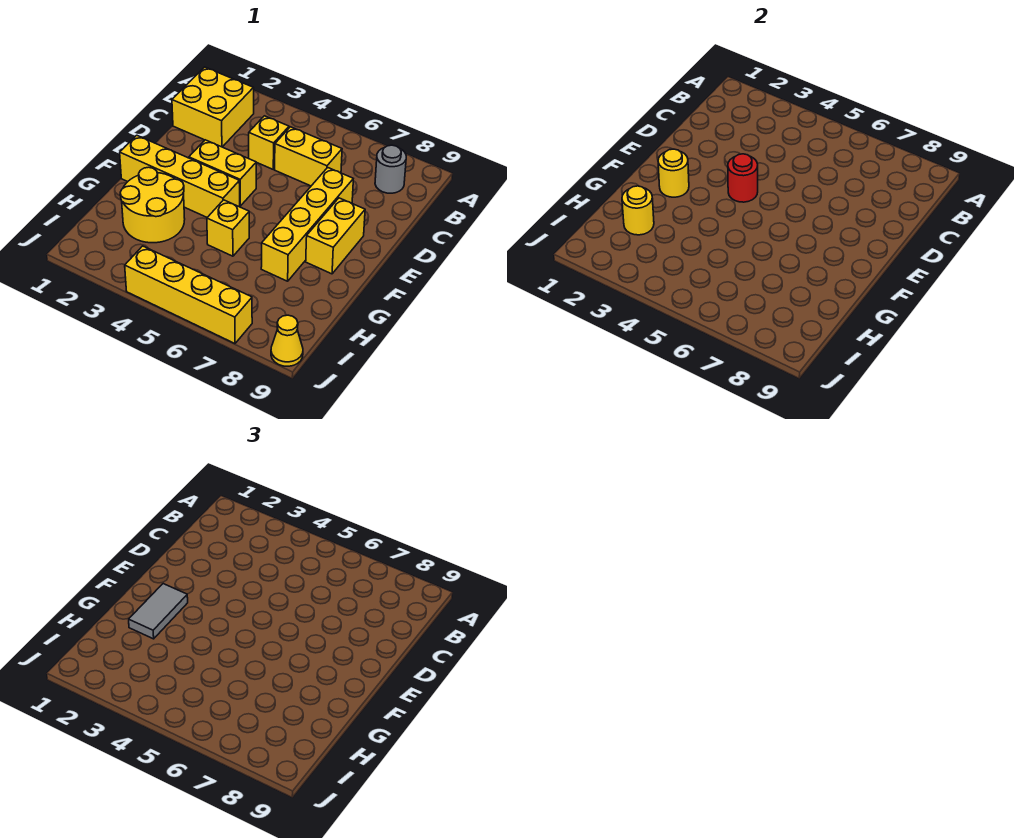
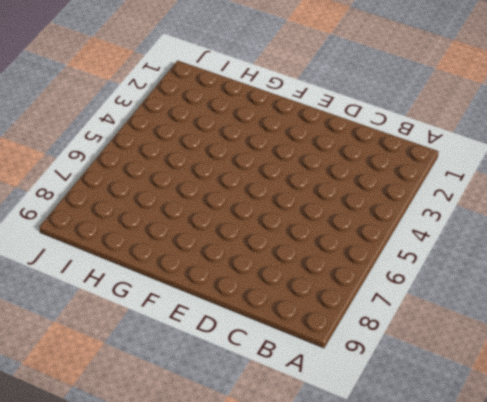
none -> yellow 2x2 brick [172,67,254,147]
none -> grey 1x1 round brick [375,145,406,193]
none -> yellow 1x1 brick [249,116,289,169]

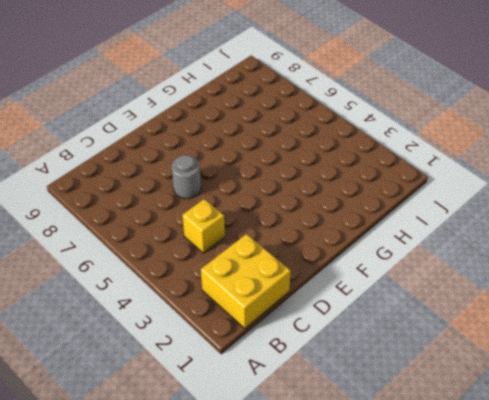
grey 1x1 round brick [172,155,201,199] -> grey 1x1 round brick moved to [375,145,406,193]
none -> yellow 1x2 brick [275,127,342,186]
none -> yellow 1x4 brick [261,168,353,281]
none -> yellow 1x2 brick [189,140,256,206]

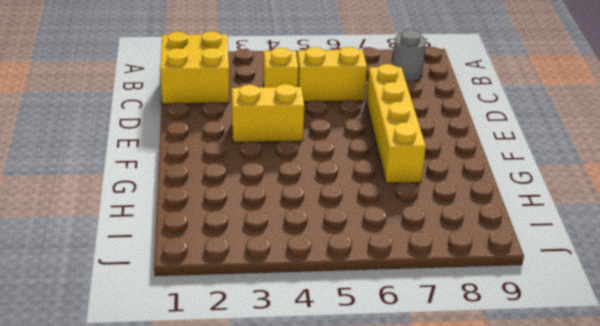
none -> yellow 1x2 brick [306,198,365,274]
none -> yellow 1x4 brick [120,135,240,217]
none -> yellow 2x2 round brick [120,167,185,243]

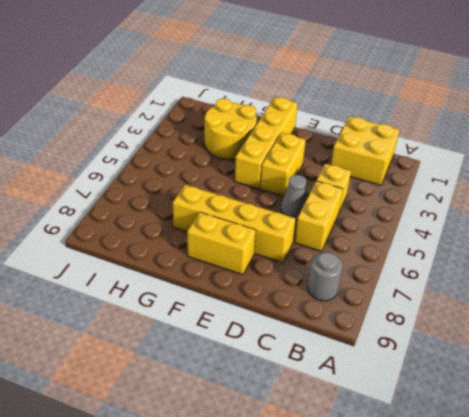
grey 1x1 cone [281,175,307,220] -> none
none -> yellow 1x1 brick [207,200,249,256]
none -> yellow 1x4 brick [125,246,252,343]
none -> yellow 1x1 cone [271,315,303,366]

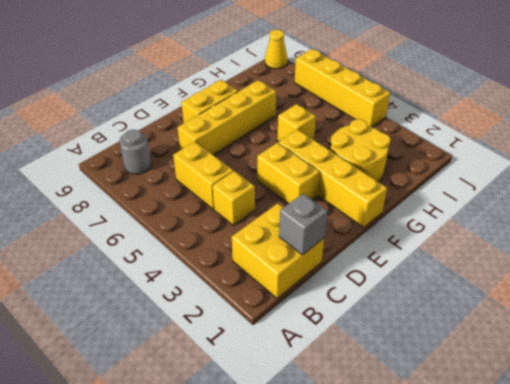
grey 1x1 brick [279,194,327,255] -> none
none -> red 1x1 round brick [728,154,758,202]
none -> yellow 1x1 round brick [658,149,689,197]
none -> yellow 1x1 round brick [622,186,654,235]

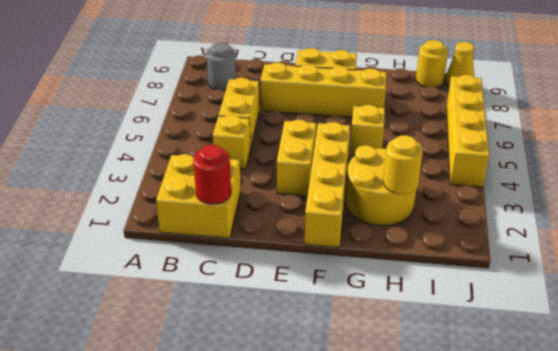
red 1x1 round brick [193,145,231,204] -> red 1x1 round brick moved to [728,154,758,202]
yellow 1x1 round brick [416,40,448,87] -> yellow 1x1 round brick moved to [658,149,689,197]
none -> grey 1x2 tile [129,584,188,639]

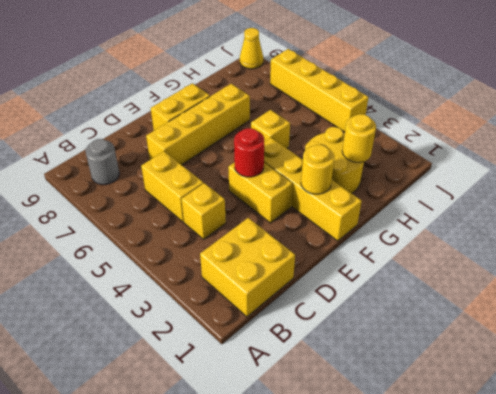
none -> grey 1x2 tile [129,584,188,639]

